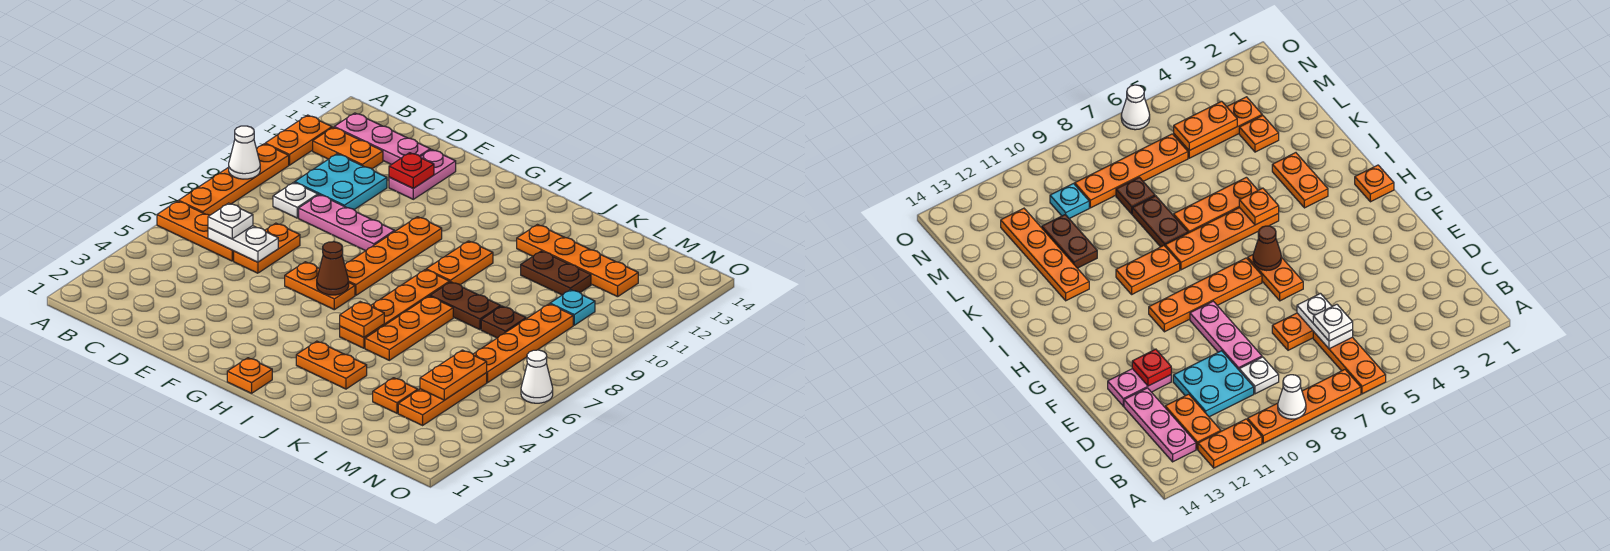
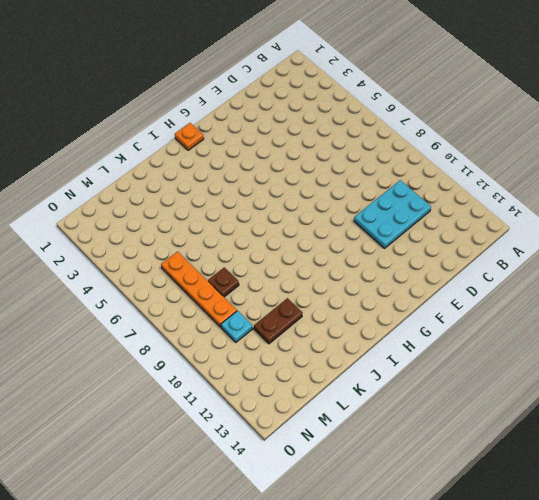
cyan 2x3 plate [354,180,431,248] -> cyan 2x2 plate [295,154,387,210]
none -> orange 1x3 plate [157,201,234,261]
none -> orange 1x4 plate [179,144,289,215]
none -> orange 1x2 plate [265,115,332,165]
none -> orange 1x2 plate [313,127,383,169]

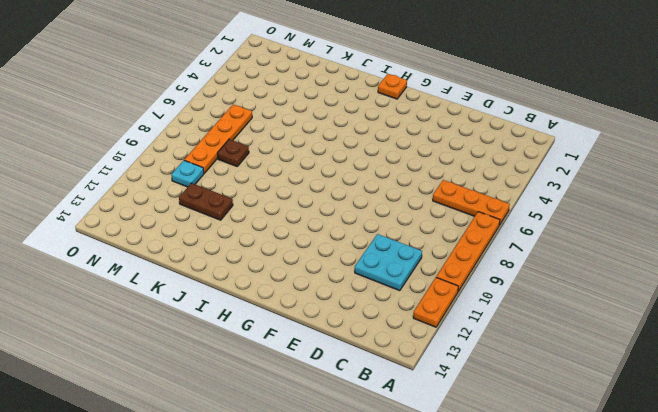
none -> orange 1x2 plate [313,127,383,169]
none -> pink 1x3 plate [334,113,430,165]
none -> white 1x1 plate [273,182,318,218]
none -> orange 1x2 plate [234,223,300,273]

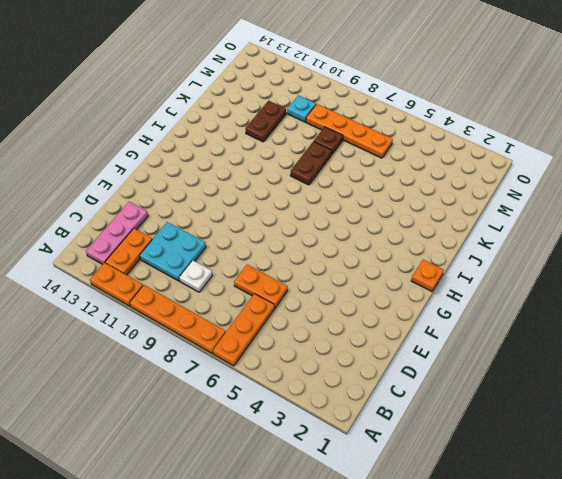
none -> pink 1x3 plate [299,195,395,251]
none -> pink 1x2 plate [389,150,456,199]
none -> orange 1x2 plate [285,262,355,310]
none -> orange 1x4 plate [345,217,442,295]

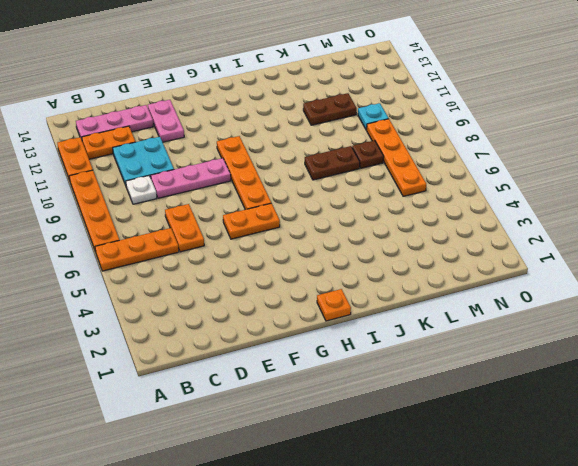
none -> orange 1x2 plate [296,341,367,389]
none -> orange 1x4 plate [340,270,450,348]
none -> orange 1x2 plate [426,241,493,285]
none -> orange 1x3 plate [365,296,453,360]

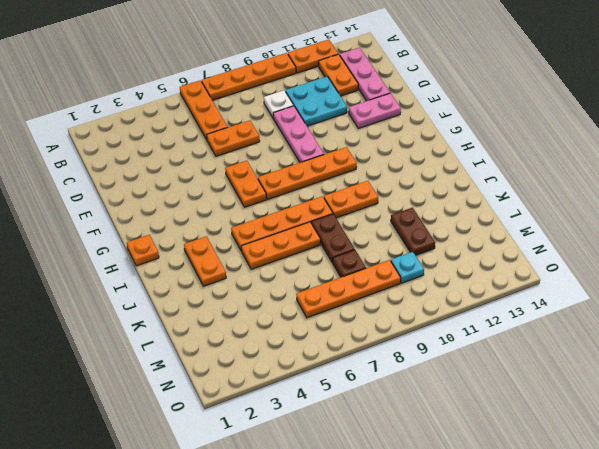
none -> orange 1x4 plate [517,225,638,297]
none -> orange 1x1 plate [373,378,418,413]
none -> orange 1x3 plate [398,373,487,425]
none -> white 1x1 cone [521,350,553,403]

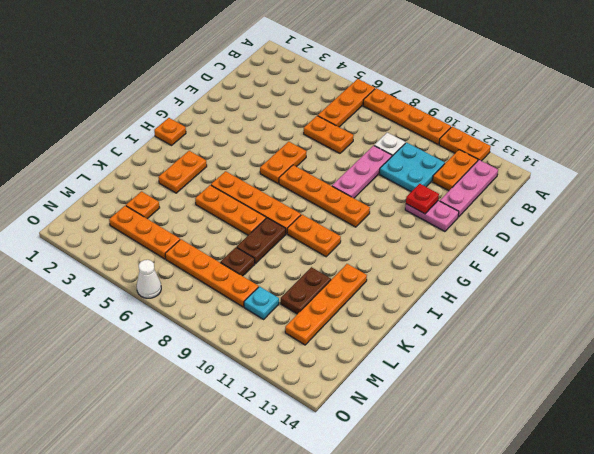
none -> white 1x1 cone [229,126,260,179]
none -> white 1x2 plate [208,226,278,262]
none -> brown 1x1 cone [317,242,349,295]
none -> orange 1x1 plate [340,302,384,337]

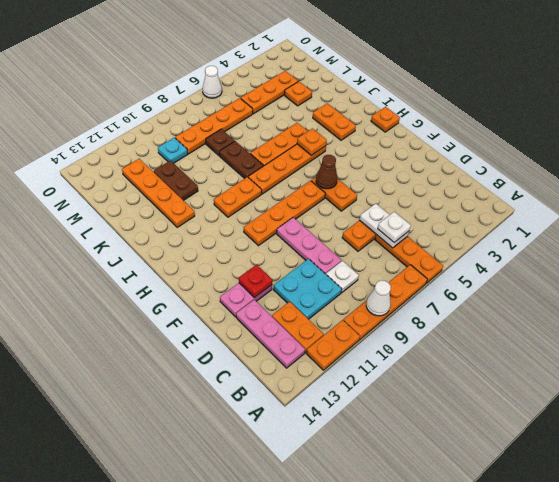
none -> orange 1x2 plate [420,350,487,400]

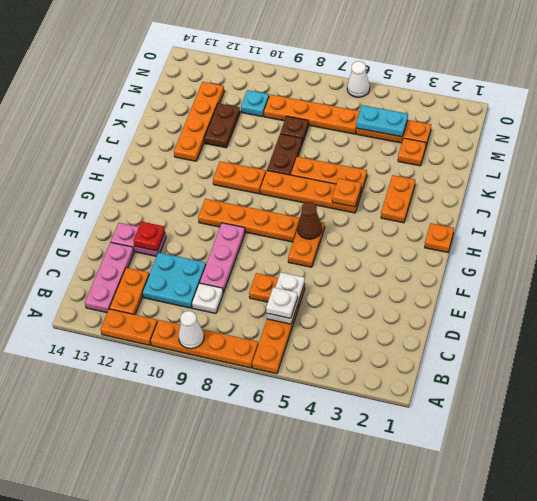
cyan 1x2 plate [356,105,408,137] -> orange 1x2 plate [420,350,487,400]

